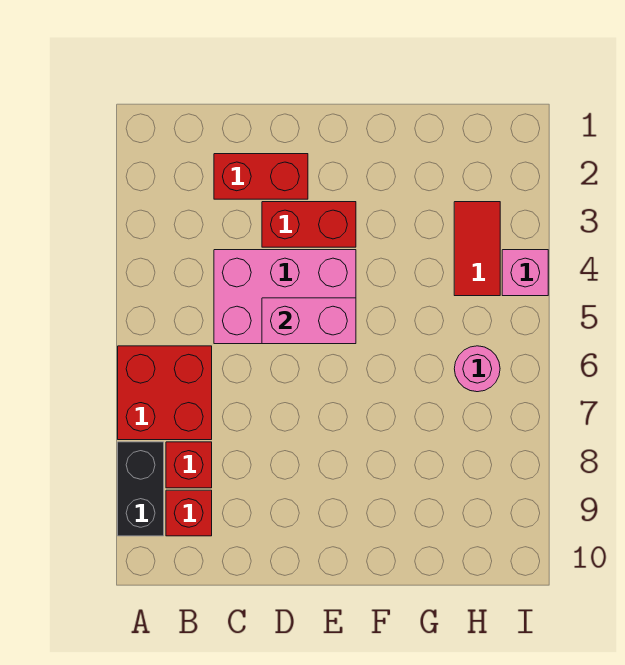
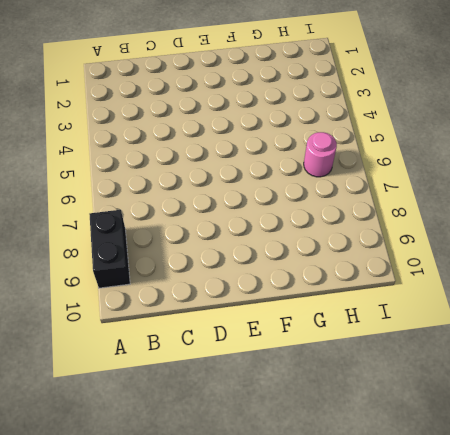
none -> red 2x2 brick [118,346,212,440]
none -> red 1x1 brick [166,442,212,488]

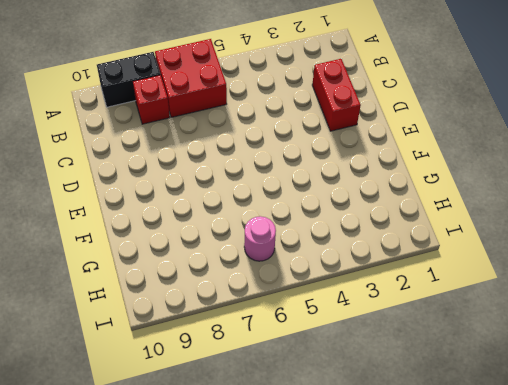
none -> red 1x1 brick [166,490,212,536]
none -> pink 2x3 brick [214,250,356,344]

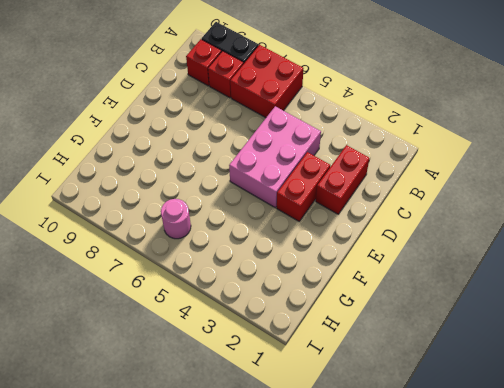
none -> red 1x2 tile [454,202,500,296]
none -> pink 1x1 brick [502,250,548,296]

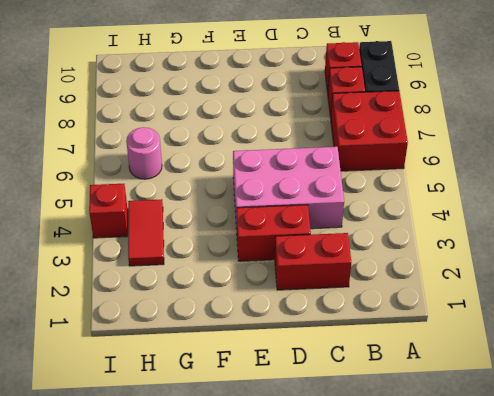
red 1x1 brick [89,184,128,238] -> pink 1x1 brick [502,250,548,296]
none -> pink 1x2 brick [262,298,356,344]

